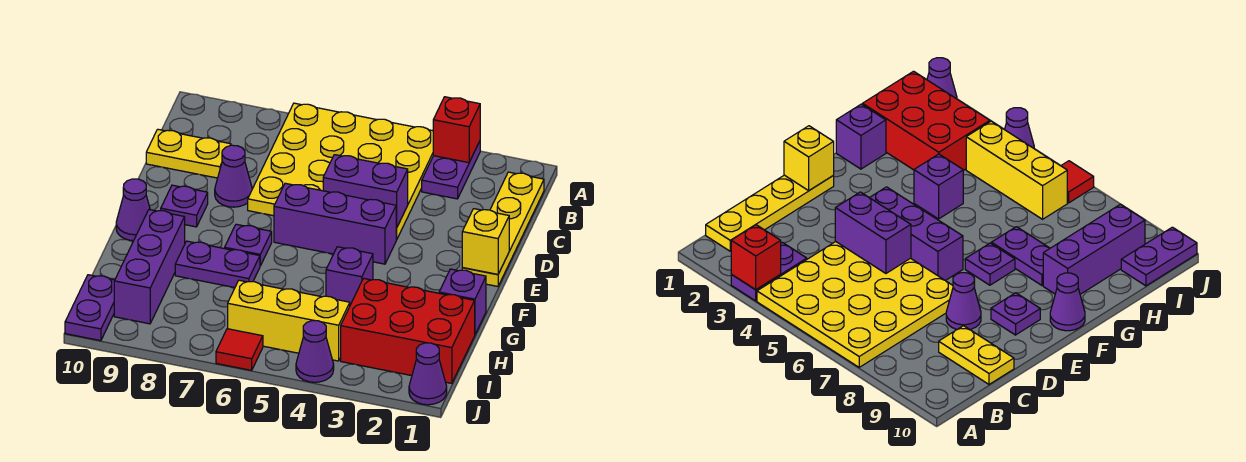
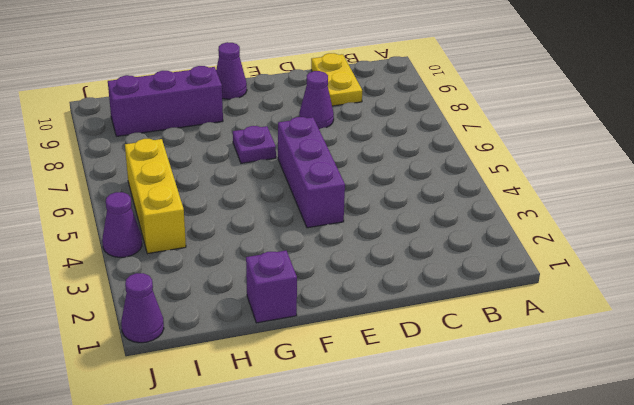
none -> purple 1x2 plate [422,141,480,199]
none -> yellow 4x4 plate [248,103,433,240]
none -> yellow 1x4 plate [462,172,544,286]

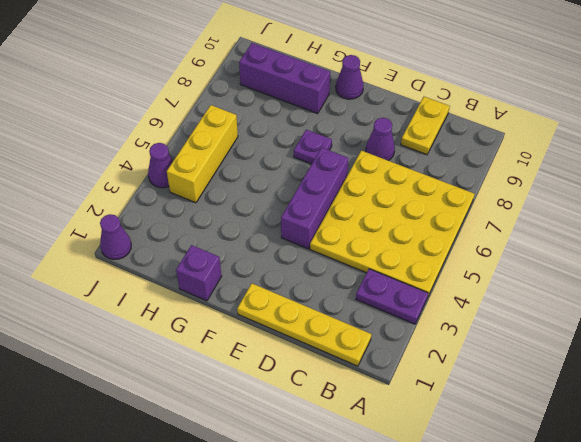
none -> purple 1x1 plate [161,185,208,227]
none -> purple 1x1 brick [326,247,373,305]
none -> purple 1x2 plate [175,241,260,288]

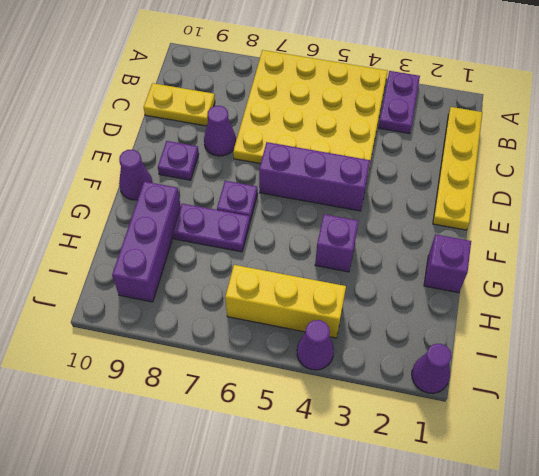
none -> red 2x3 brick [341,278,475,383]
none -> purple 1x2 plate [65,275,115,341]
none -> red 1x1 tile [216,329,263,370]

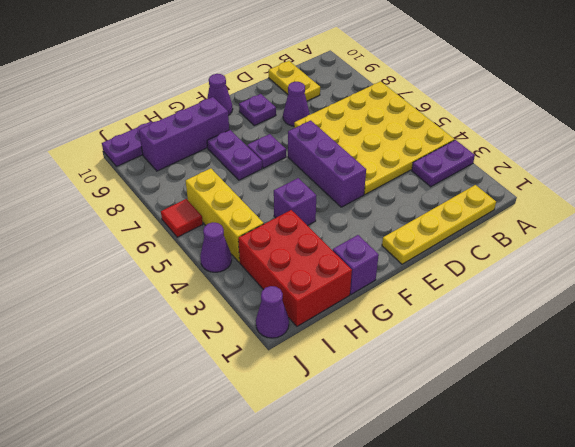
none -> red 1x1 brick [433,97,480,163]
none -> purple 1x2 brick [323,155,408,228]
none -> yellow 1x1 brick [462,209,509,274]

